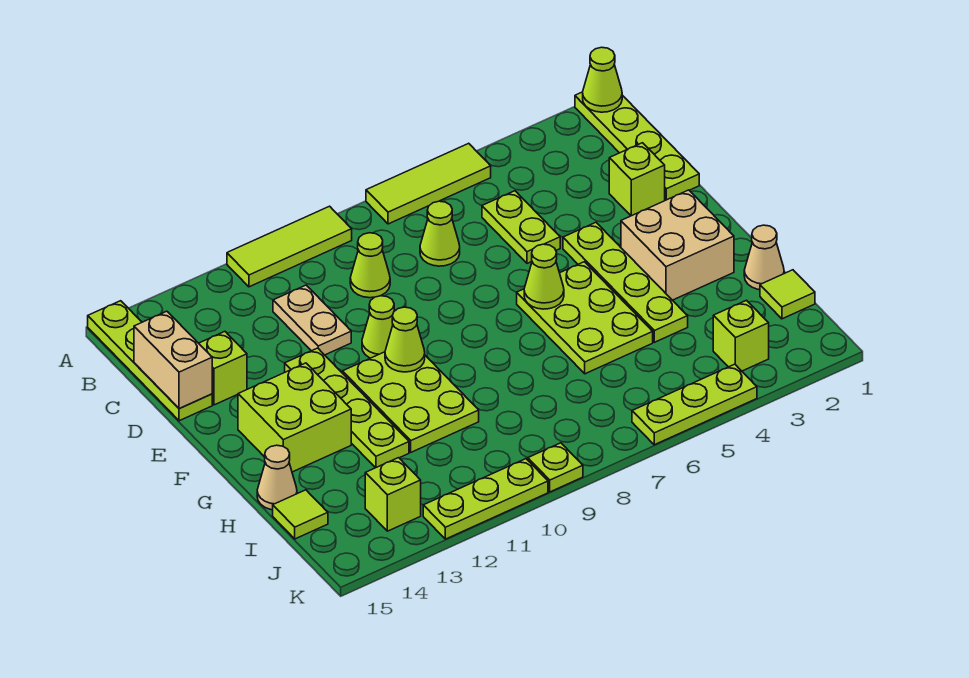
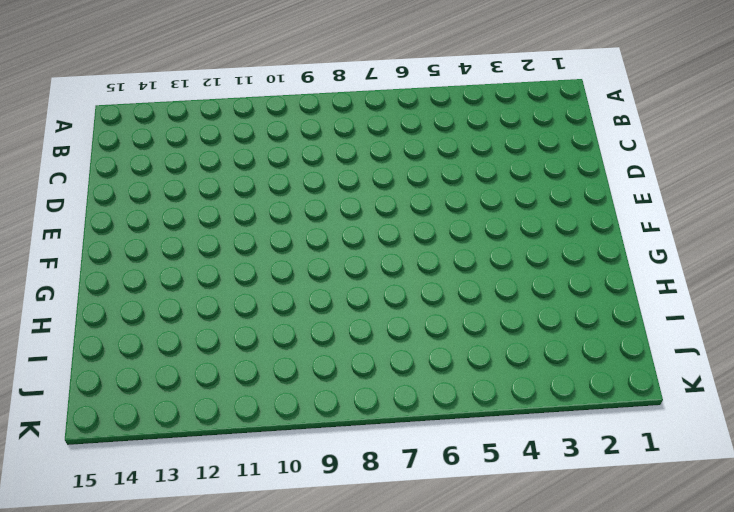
none -> lime 1x4 plate [575,92,699,200]
none -> lime 1x3 tile [366,143,491,224]
none -> lime 1x3 tile [227,206,352,287]
none -> lime 1x4 plate [88,301,212,421]

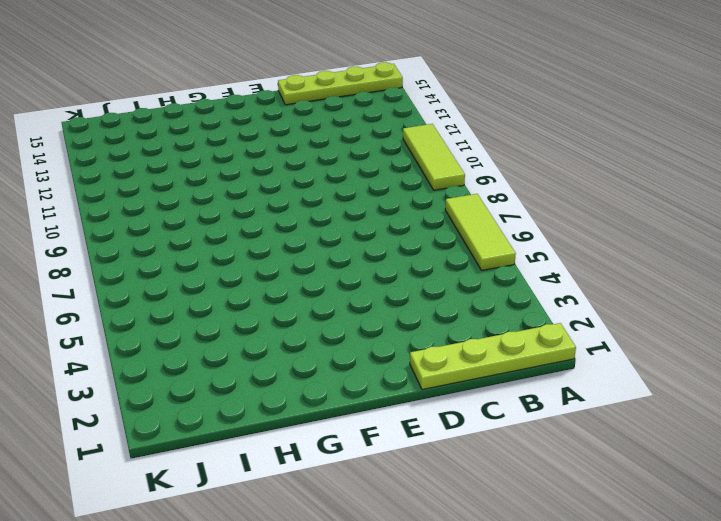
none -> lime 1x2 plate [482,191,560,263]
none -> lime 1x1 cone [420,201,460,266]
none -> lime 1x1 cone [350,233,390,298]
none -> tan 1x2 plate [273,285,351,355]

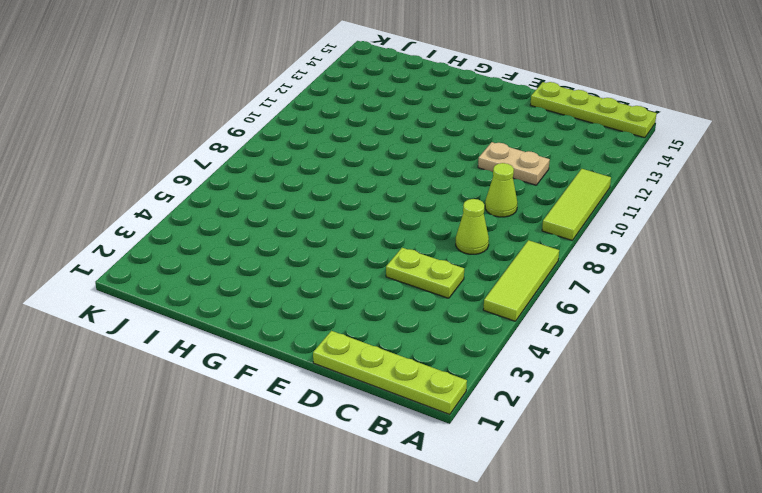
none -> lime 1x1 brick [609,143,665,216]
none -> lime 1x1 brick [199,332,247,405]
none -> lime 1x4 plate [563,222,688,342]
none -> lime 1x1 cone [362,296,394,358]

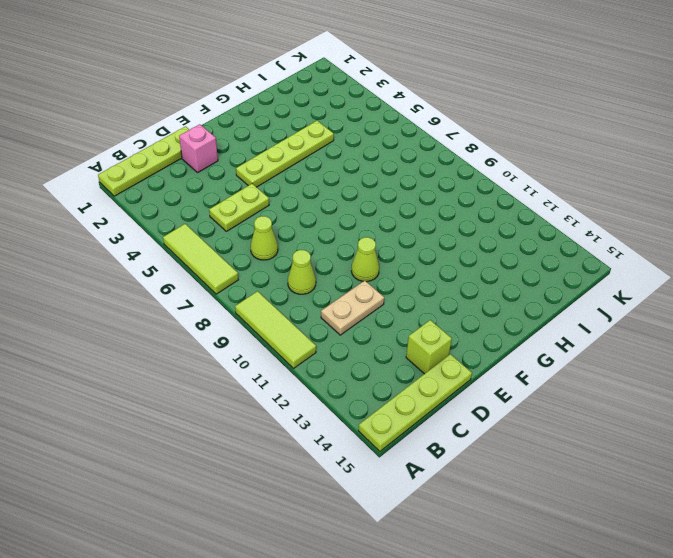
pink 1x1 brick [179,124,218,172] -> lime 1x1 brick [609,143,665,216]
none -> lime 1x4 plate [285,348,409,468]
none -> tan 2x2 brick [621,190,734,300]
none -> lime 2x3 plate [517,262,653,374]
none -> lime 2x3 plate [343,352,479,452]

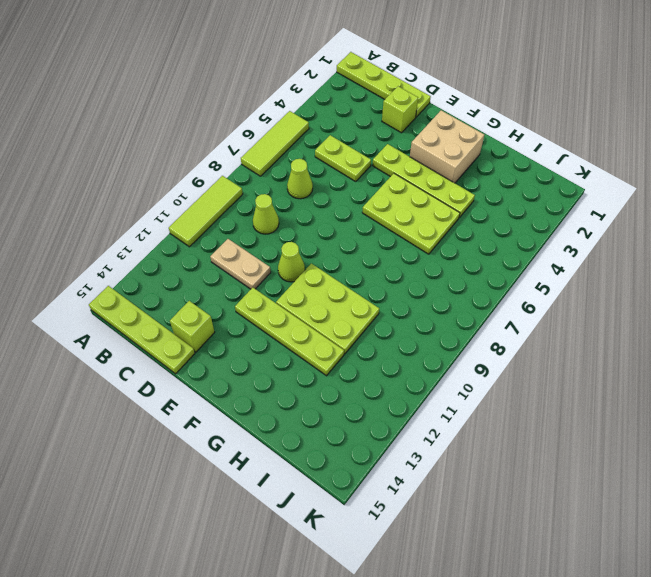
none -> lime 2x2 brick [238,363,351,472]
none -> tan 1x1 cone [744,225,784,290]
none -> tan 1x1 cone [257,445,297,510]
none -> lime 1x1 tile [760,270,815,319]

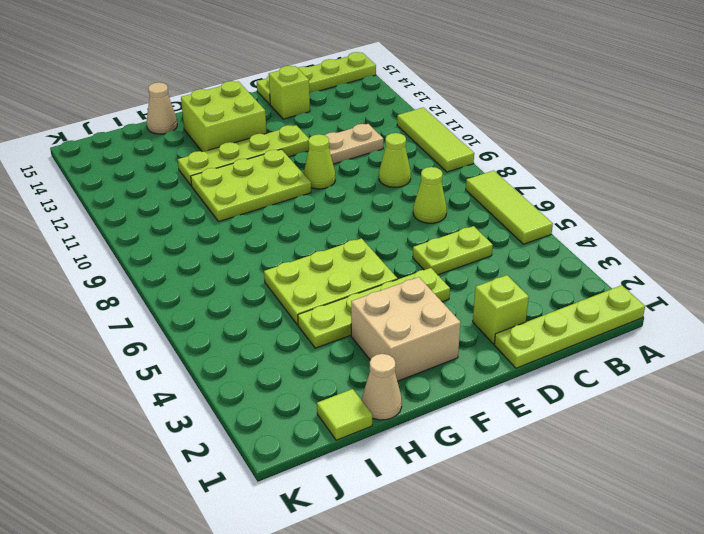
none -> lime 1x1 tile [273,490,328,539]
none -> lime 1x1 brick [713,300,769,371]
none -> lime 1x1 brick [365,458,421,531]
none -> lime 1x3 plate [632,364,757,445]

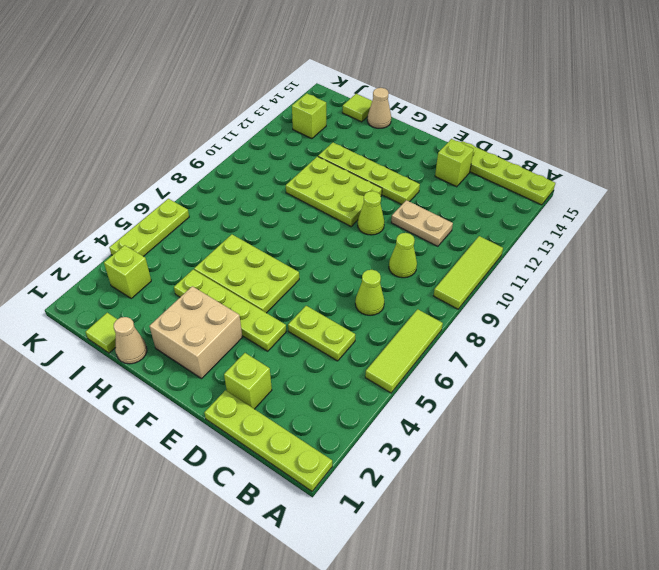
none -> lime 2x2 brick [238,363,351,472]
none -> lime 1x1 plate [528,443,583,492]
none -> lime 1x3 plate [423,459,548,539]
none -> lime 1x1 cone [583,47,622,112]

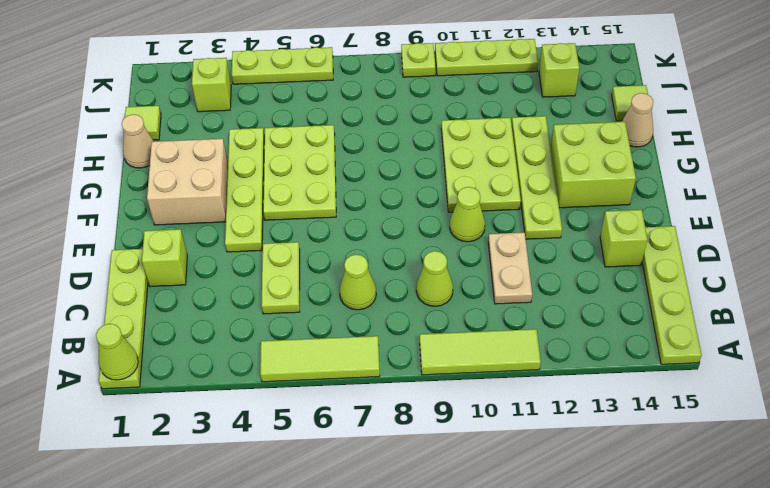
none -> tan 1x2 brick [134,311,212,408]
none -> lime 1x1 cone [524,244,564,309]
none -> lime 1x1 cone [385,307,425,372]

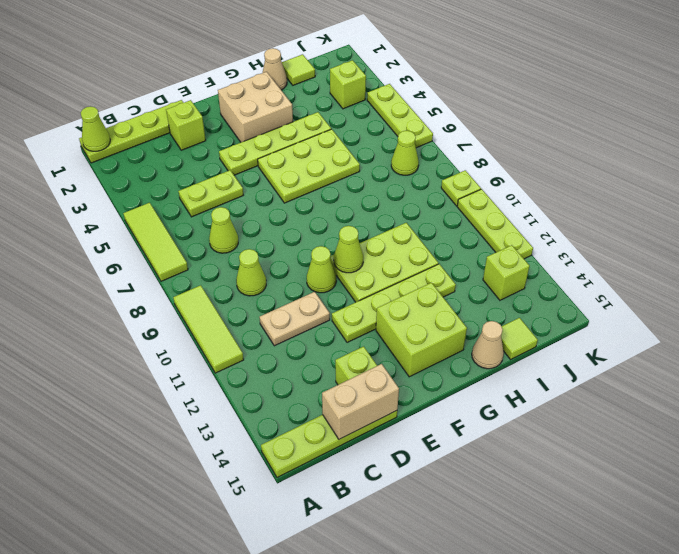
lime 1x1 cone [391,131,419,175] -> lime 1x1 cone moved to [524,244,564,309]

